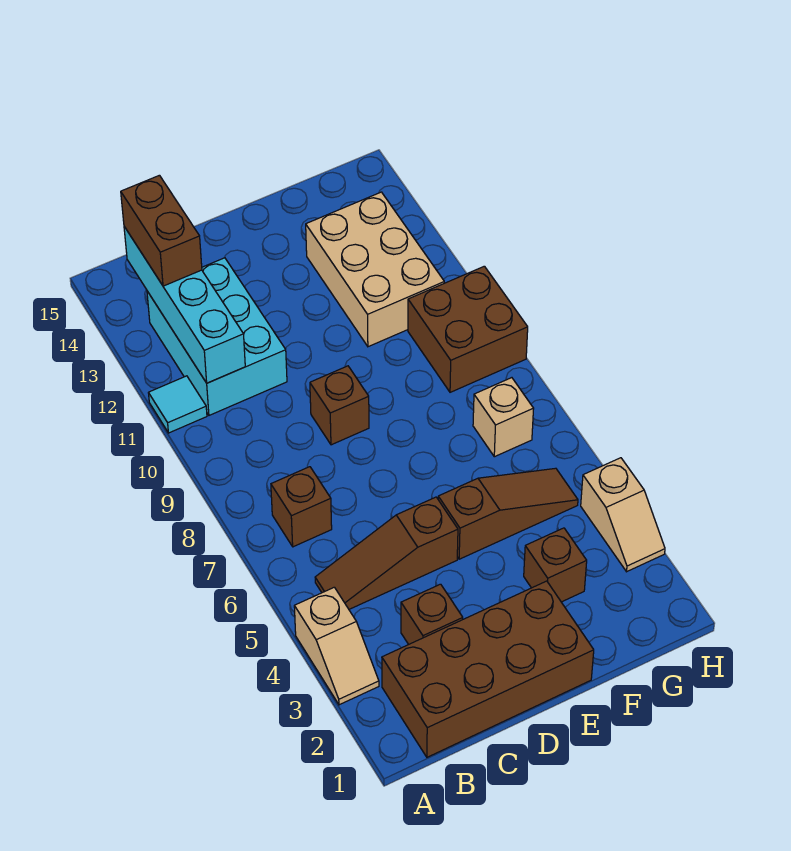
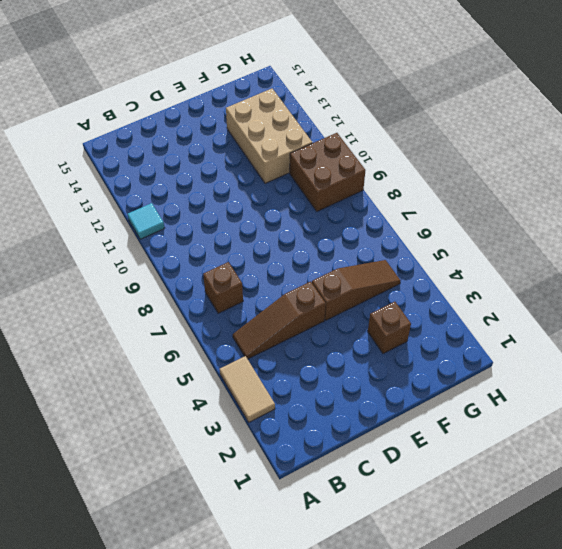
tan 1x2 tile [220,356,275,422] -> tan 1x2 slope [294,587,379,705]
none -> brown 2x4 brick [382,581,594,757]
none -> cyan 2x3 brick [147,258,287,415]
none -> brown 1x1 brick [401,584,463,645]

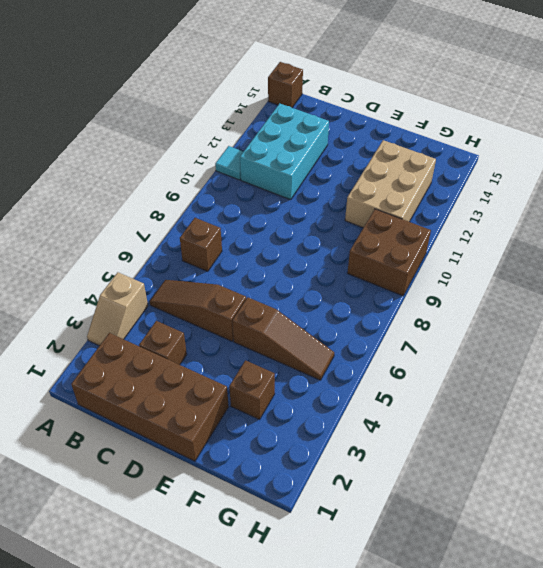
brown 1x1 brick [268,62,303,108] -> brown 1x1 brick moved to [310,366,369,445]
none -> tan 1x1 brick [473,378,534,457]
none -> tan 1x2 slope [581,458,665,572]
none -> cyan 1x4 brick [124,227,245,383]

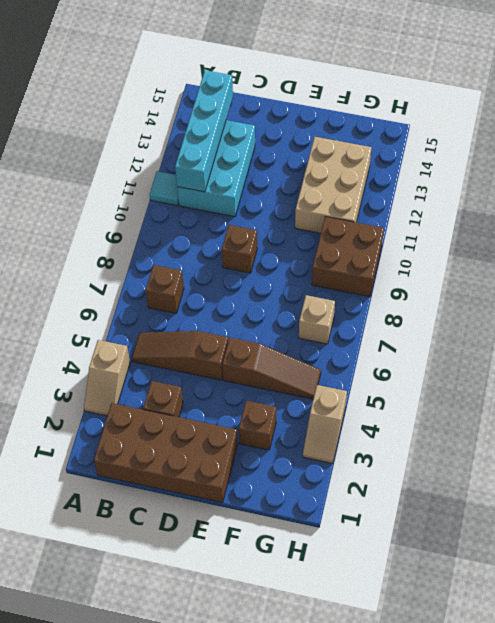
none -> brown 1x2 brick [121,175,202,286]

